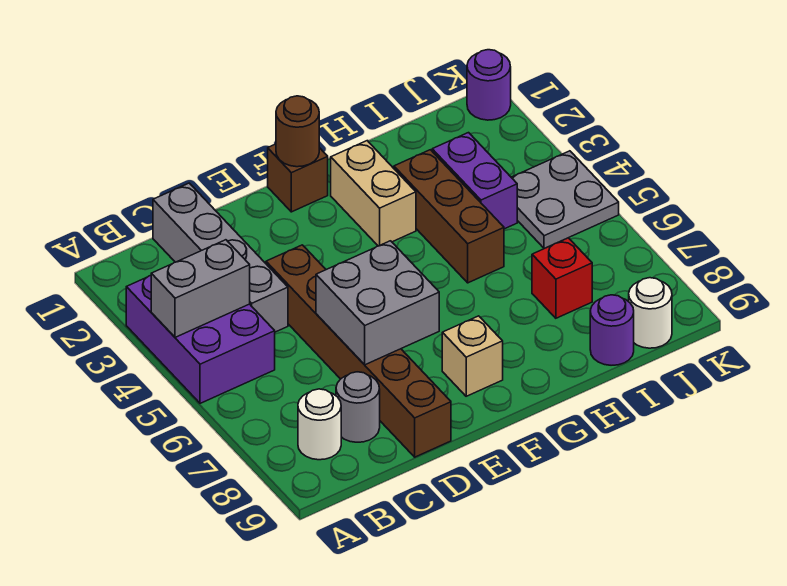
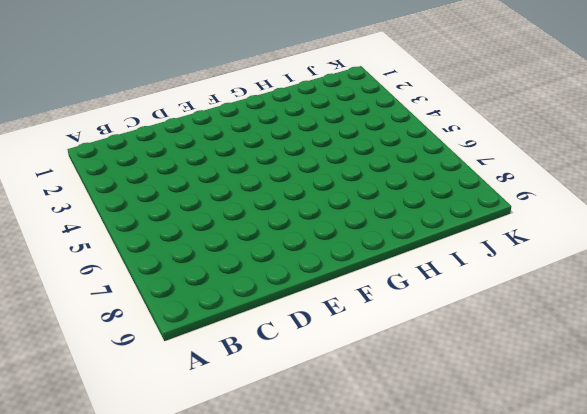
none -> purple 2x3 brick [126,276,275,403]
none -> white 1x1 round brick [298,389,341,460]
none -> grey 1x4 brick [153,183,288,332]

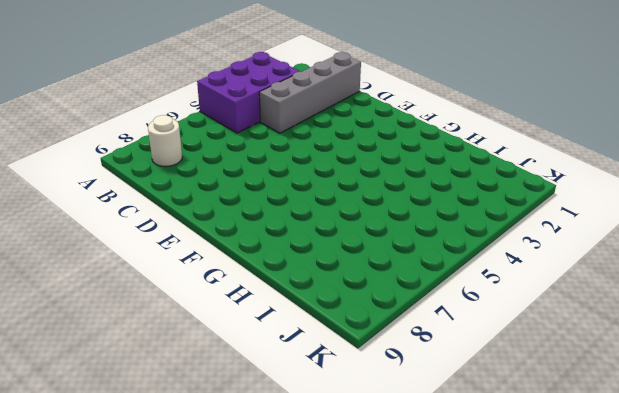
none -> grey 1x1 round brick [336,372,380,442]
none -> brown 1x6 brick [266,245,451,457]
none -> brown 1x1 brick [268,144,328,212]

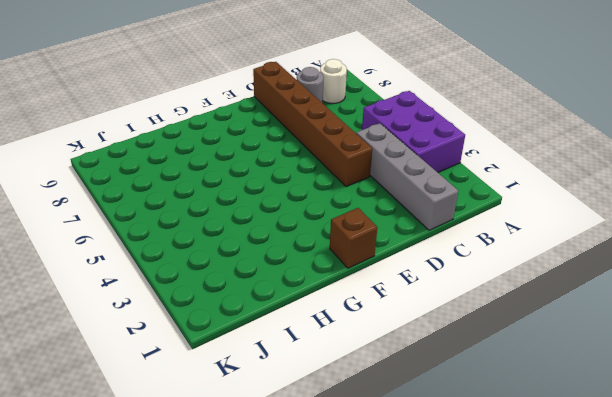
none -> tan 1x1 brick [442,316,503,396]
none -> tan 1x2 brick [331,141,416,246]
none -> brown 1x3 brick [394,150,504,283]

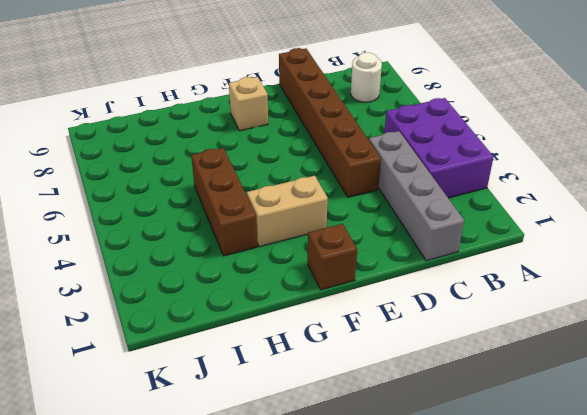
tan 1x2 brick [247,176,328,247] -> tan 1x2 brick turned to [331,141,416,246]
none -> grey 1x1 round brick [336,372,380,442]
none -> purple 1x2 brick [432,133,517,229]
none -> red 1x1 brick [532,238,592,318]

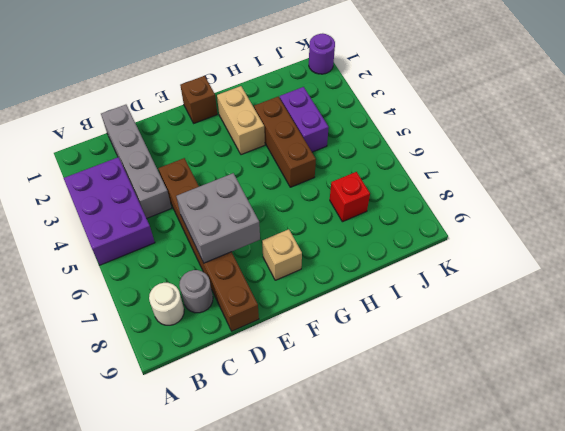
none -> purple 1x1 round brick [590,295,634,365]
none -> grey 2x2 plate [511,151,619,248]
none -> white 1x1 round brick [629,278,672,348]

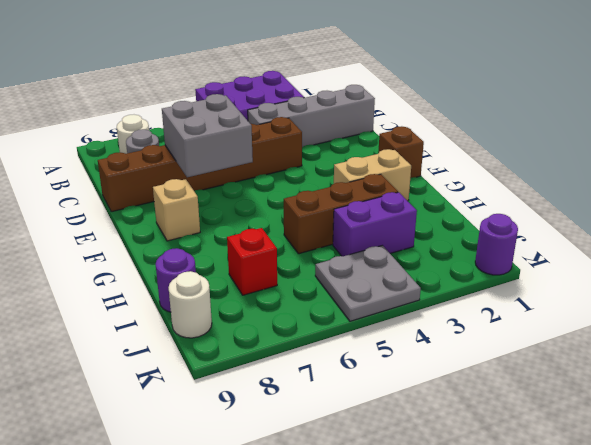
none -> grey 1x2 brick [151,240,250,337]
none -> brown 1x1 round brick [276,96,319,167]

